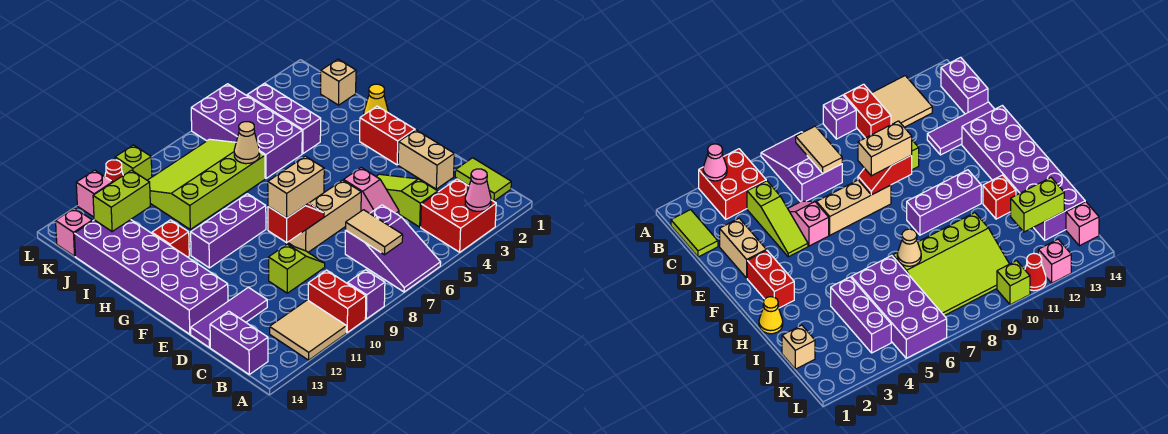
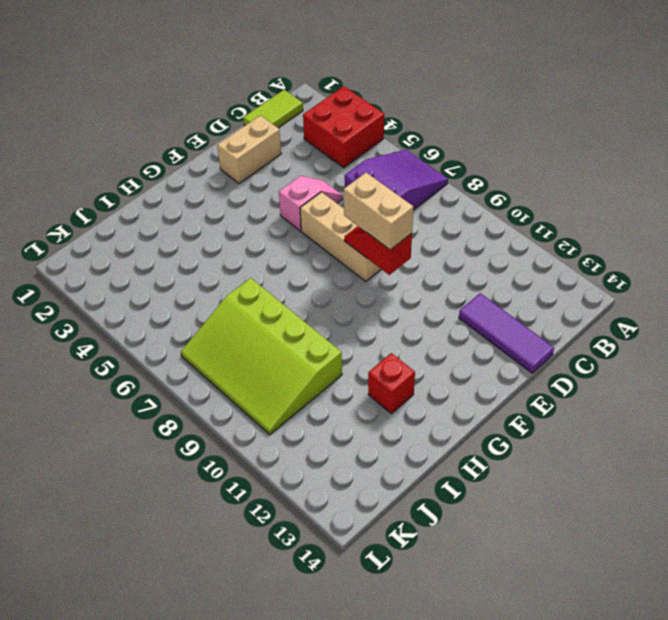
none -> purple 1x1 brick [348,270,385,319]
none -> red 1x2 brick [308,270,366,332]
none -> tan 2x2 tile [270,300,346,360]
none -> purple 1x2 brick [210,311,268,374]

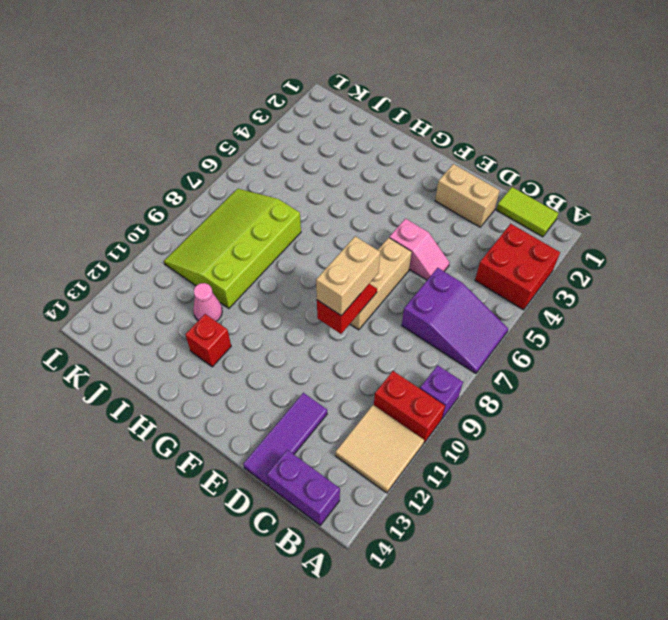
pink 1x1 cone [193,283,222,321] -> pink 1x1 cone moved to [465,169,491,211]
none -> lime 1x3 slope [376,174,438,227]
none -> lime 1x2 slope [269,244,325,293]
none -> purple 2x6 brick [74,220,228,334]
none -> red 1x2 brick [360,106,415,165]

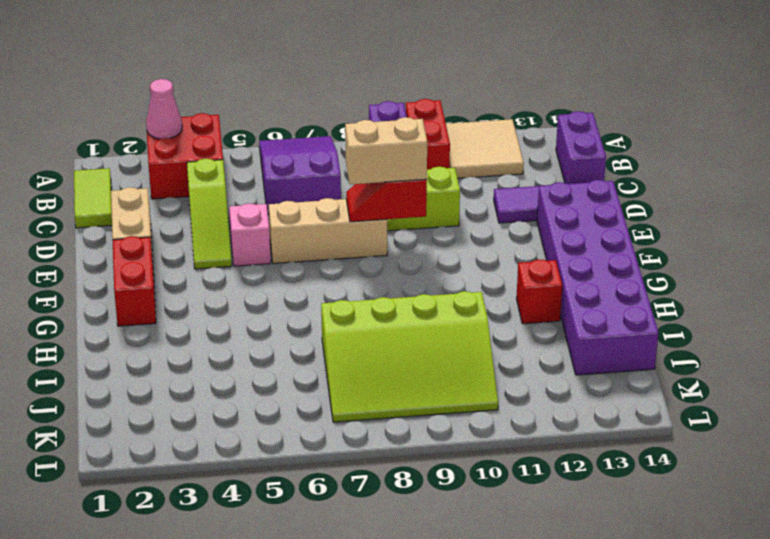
none -> purple 1x3 brick [191,194,266,268]
none -> yellow 1x1 cone [364,84,388,115]
none -> purple 1x3 brick [247,83,321,153]
none -> purple 2x4 brick [191,84,302,178]

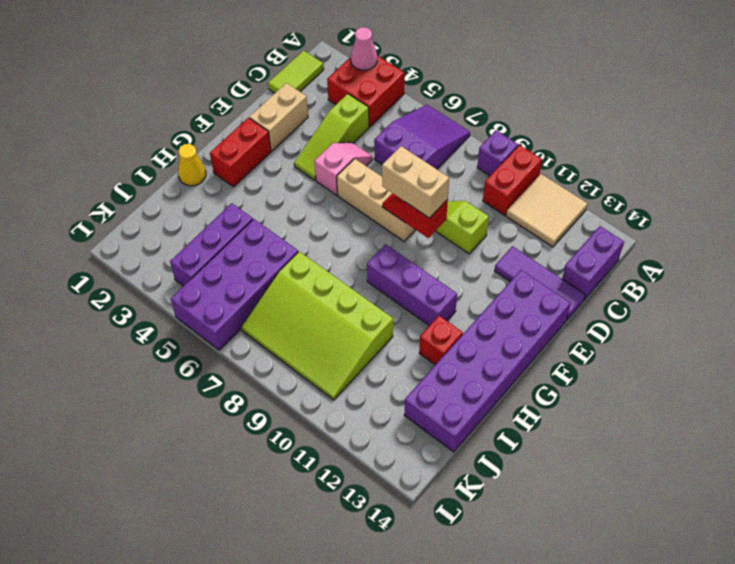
none -> tan 1x1 brick [321,59,356,105]
none -> pink 1x1 brick [56,208,92,256]
none -> lime 1x1 brick [115,145,152,180]
none -> red 1x1 cone [105,160,123,182]

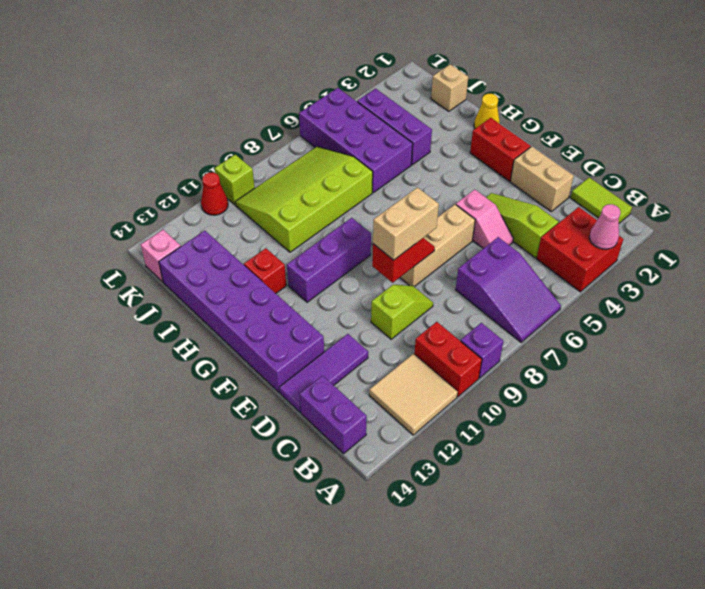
none -> pink 1x1 brick [76,170,113,217]
none -> tan 1x2 tile [346,210,403,255]
none -> tan 1x1 cone [234,122,260,164]
none -> lime 1x2 brick [93,170,150,231]

